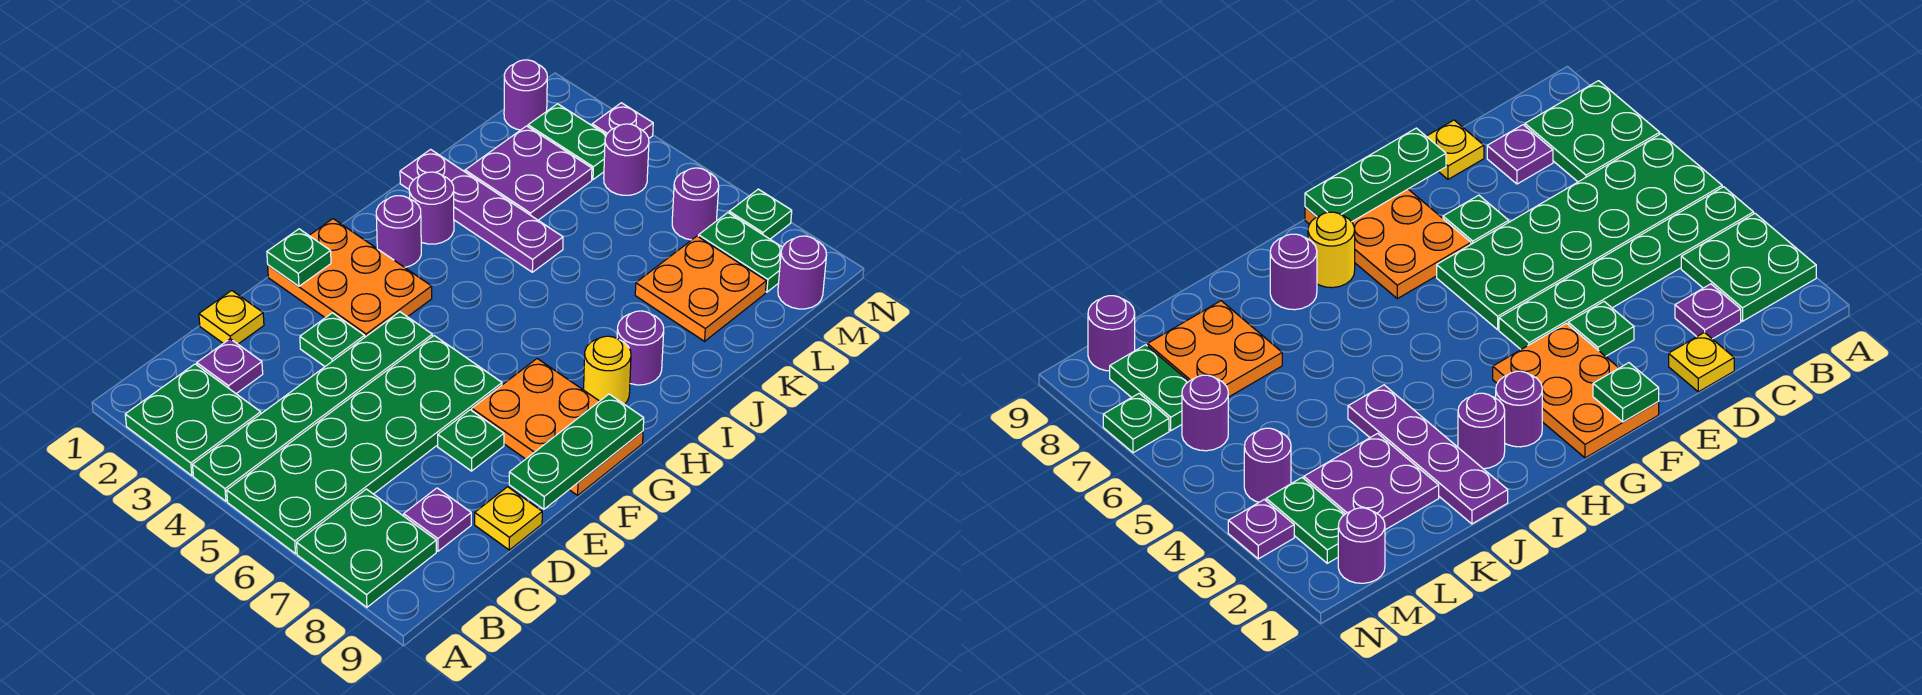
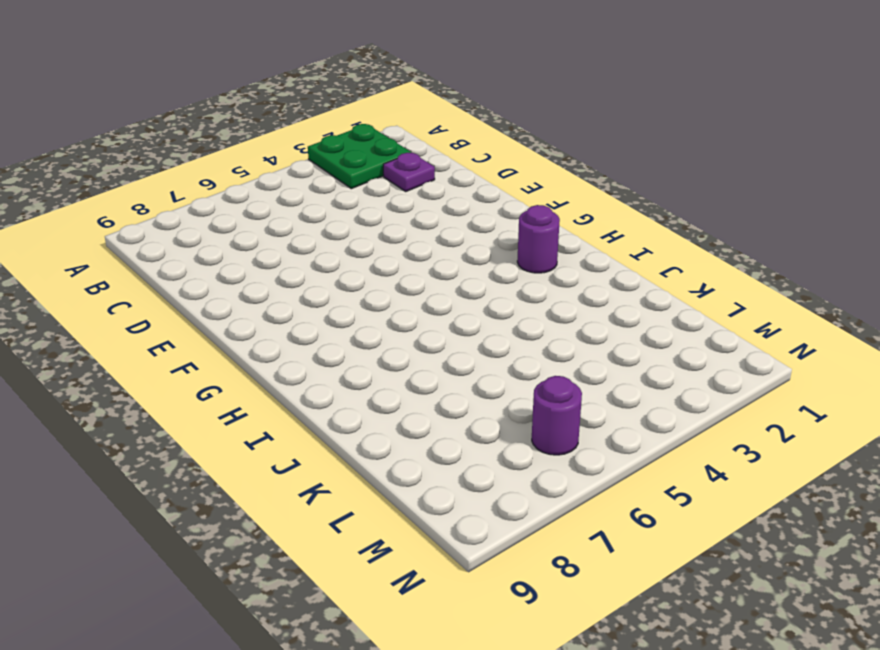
none -> green 1x6 plate [193,312,433,501]
none -> green 2x6 plate [227,336,502,554]
none -> green 2x2 plate [297,489,436,607]

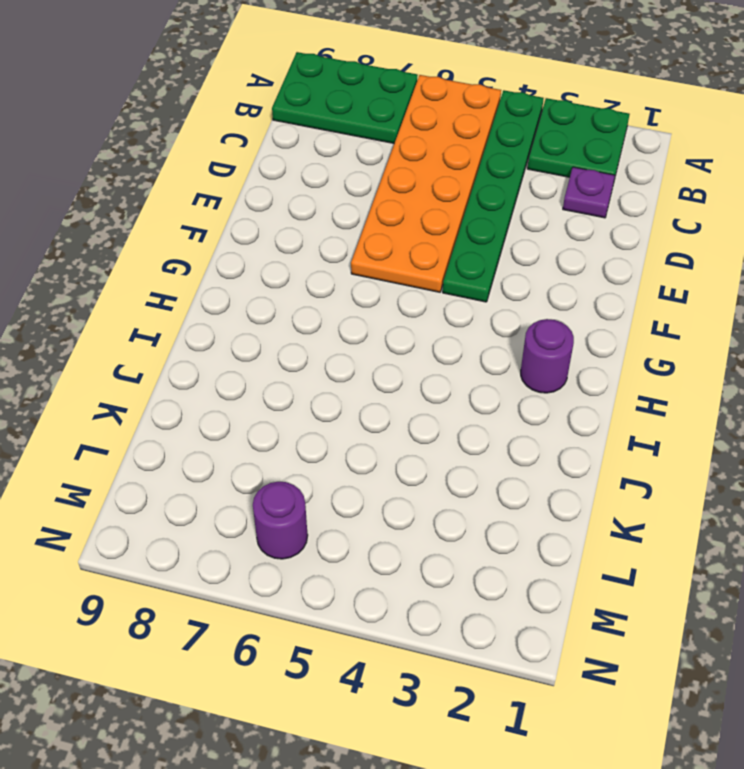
orange 2x6 plate [351,75,501,292] -> green 2x6 plate [227,336,502,554]
green 2x3 plate [272,52,418,143] -> green 2x2 plate [297,489,436,607]
none -> purple 1x1 plate [404,488,471,551]
none -> yellow 1x1 plate [199,290,264,344]
none -> yellow 1x1 plate [475,487,542,550]

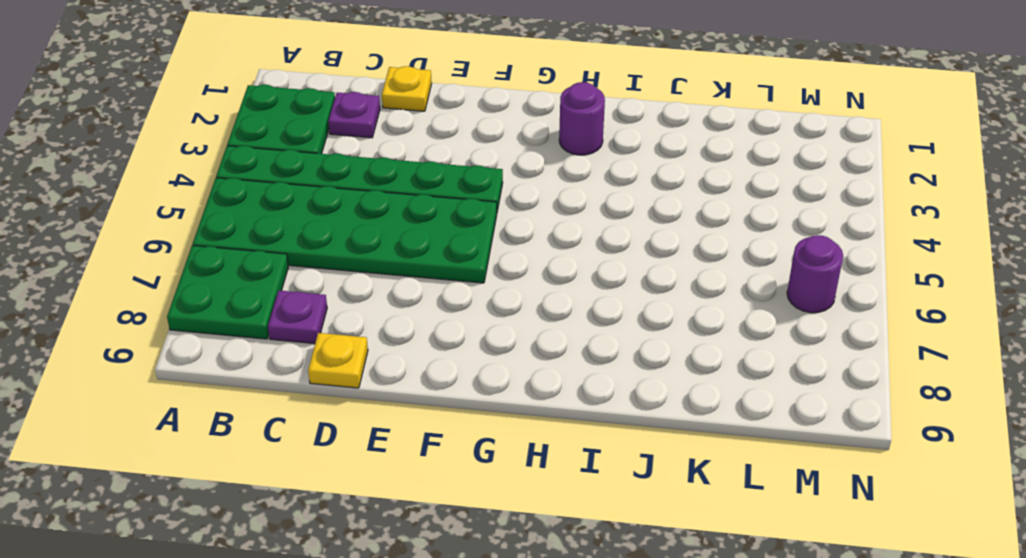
none -> green 1x1 plate [300,313,365,366]
none -> green 1x1 plate [438,410,504,471]
none -> orange 2x3 plate [268,219,432,337]

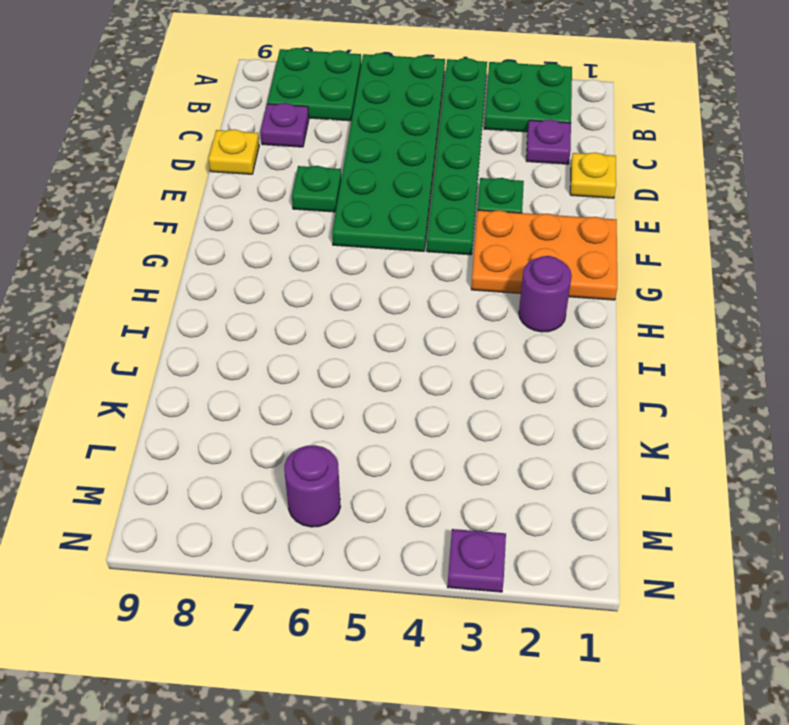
none -> orange 2x3 plate [472,359,643,495]
none -> yellow 1x1 round brick [584,336,631,404]
none -> purple 1x1 round brick [409,172,454,244]

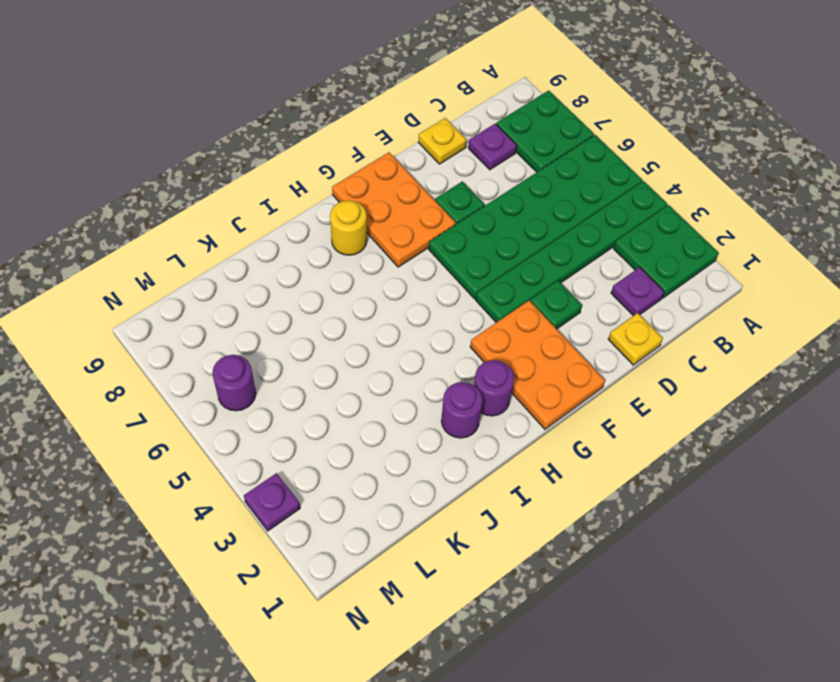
none -> purple 1x1 round brick [617,311,664,385]
none -> purple 1x4 plate [400,149,563,272]
none -> purple 2x2 plate [465,126,592,220]

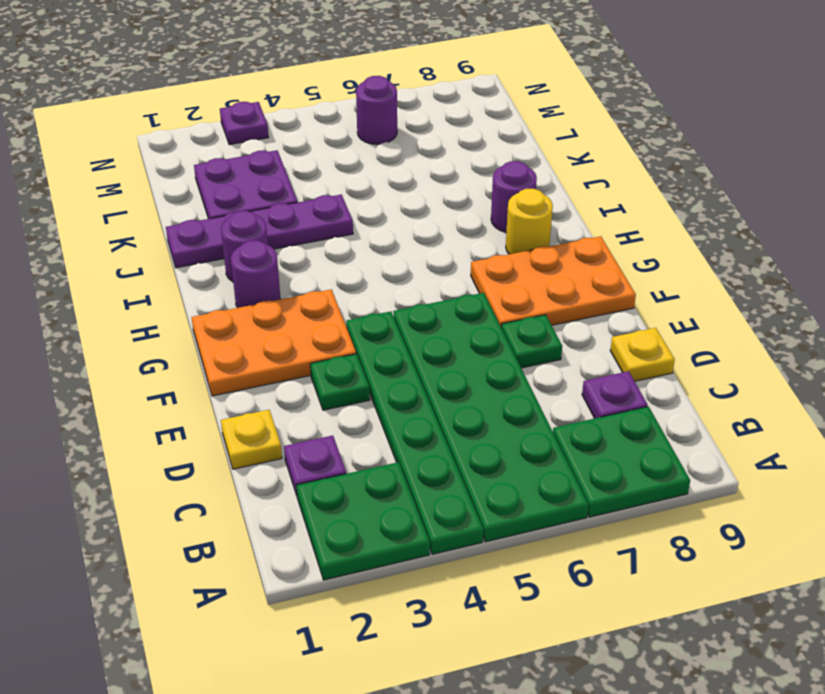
none -> orange 2x2 plate [635,236,766,341]
none -> purple 1x1 round brick [504,60,547,130]
none -> green 1x2 plate [528,104,606,180]

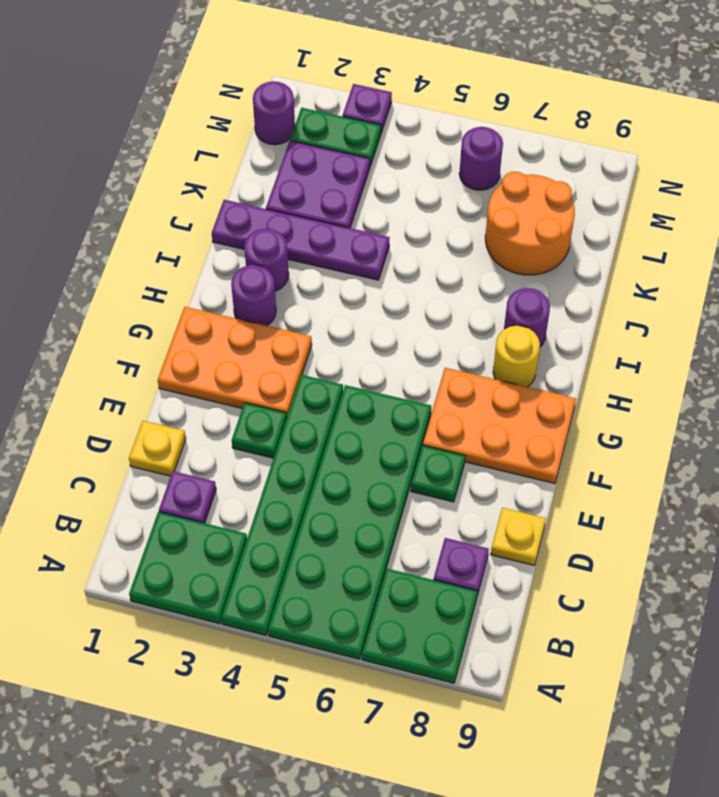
orange 2x2 round brick [485,172,575,275] -> orange 2x2 plate [635,236,766,341]
none -> purple 1x1 round brick [604,124,649,195]
none -> green 1x2 plate [698,213,782,292]
none -> purple 1x1 round brick [778,236,827,309]

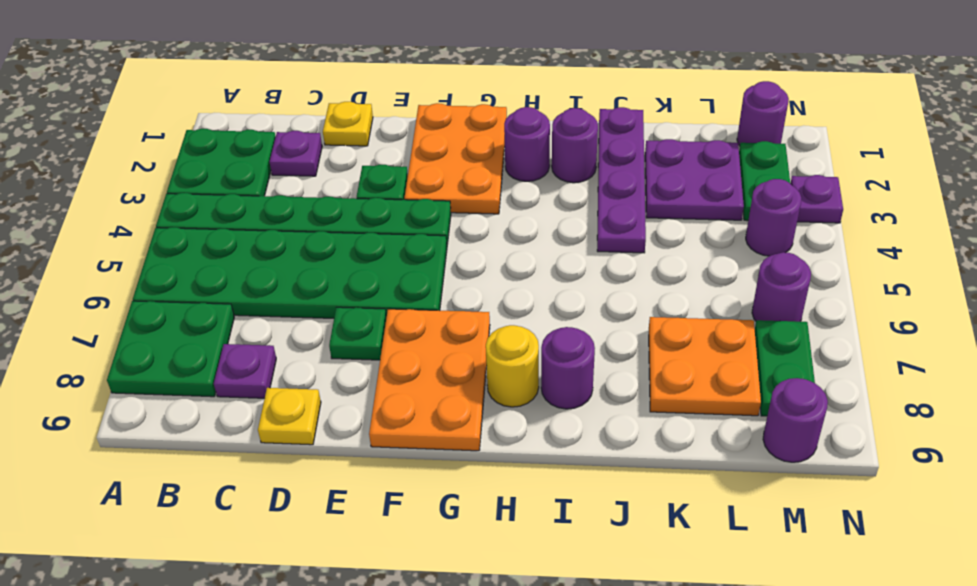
none -> green 1x1 plate [729,189,792,239]
none -> green 1x3 plate [509,394,644,509]
none -> green 1x1 plate [267,229,331,286]

